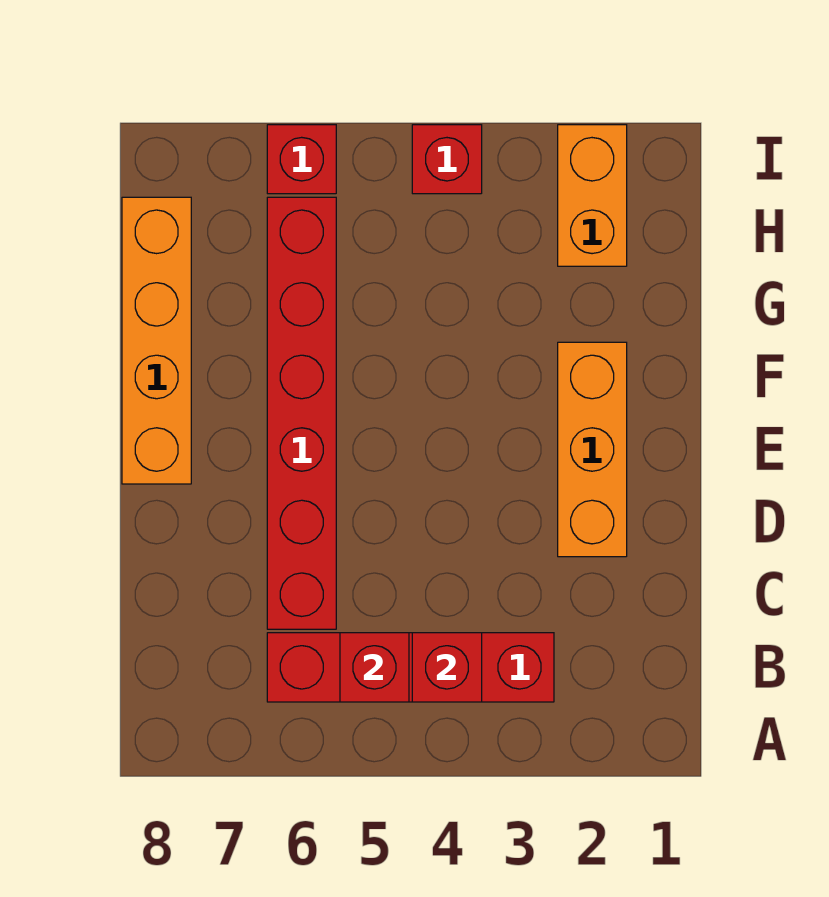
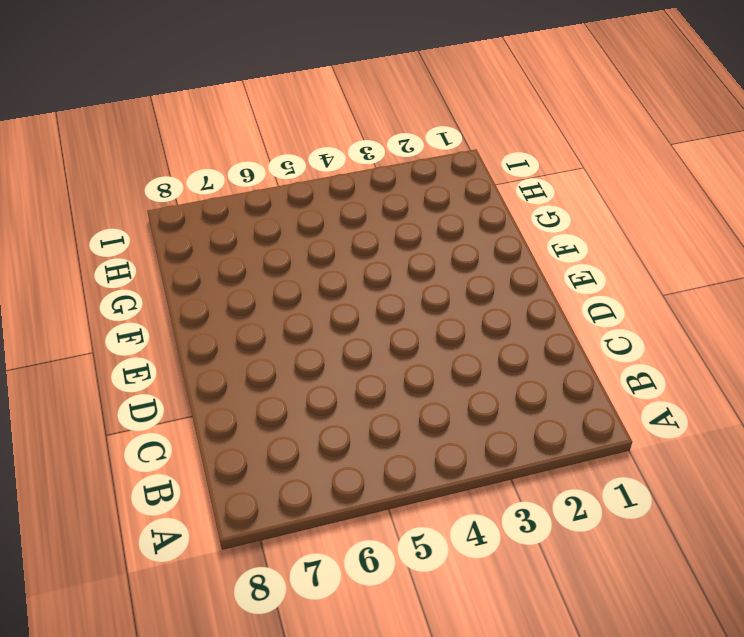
none -> red 1x4 brick [267,633,554,702]
none -> red 1x6 brick [267,197,336,629]

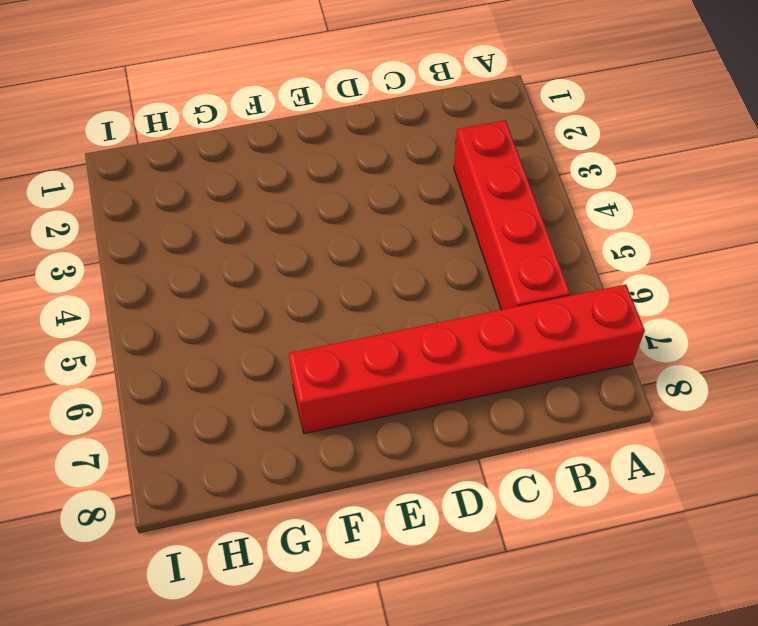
red 1x6 brick [289,285,645,434] -> red 1x6 brick moved to [267,197,336,629]
none -> orange 1x3 brick [558,342,627,557]
none -> orange 1x4 brick [122,197,191,484]

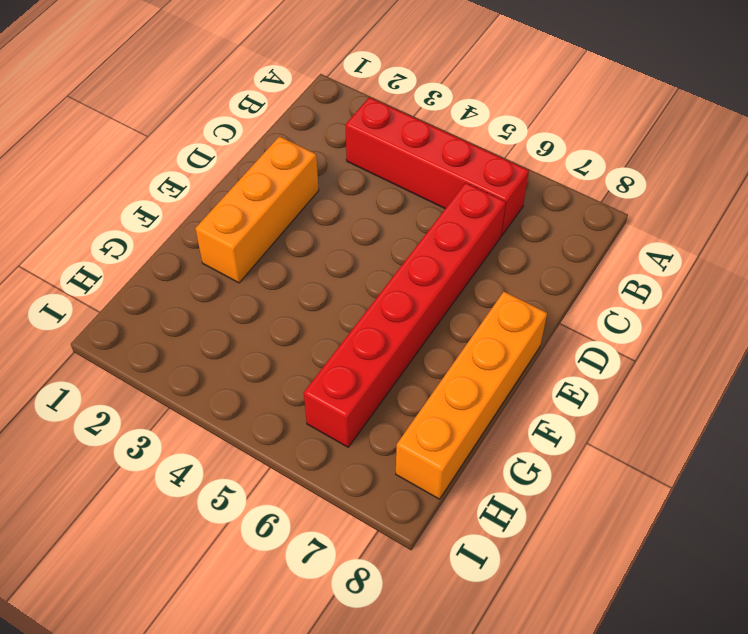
none -> orange 1x2 brick [558,125,627,266]
none -> red 1x1 brick [412,125,482,194]

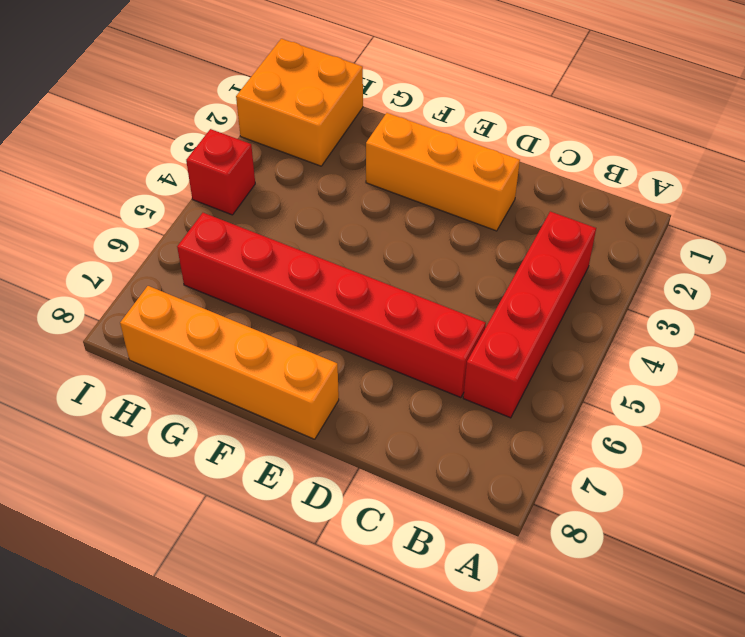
orange 2x2 brick [236,39,363,166] -> orange 1x2 brick [558,125,627,266]
none -> red 1x1 brick [267,125,336,194]
none -> red 1x1 brick [412,633,482,702]

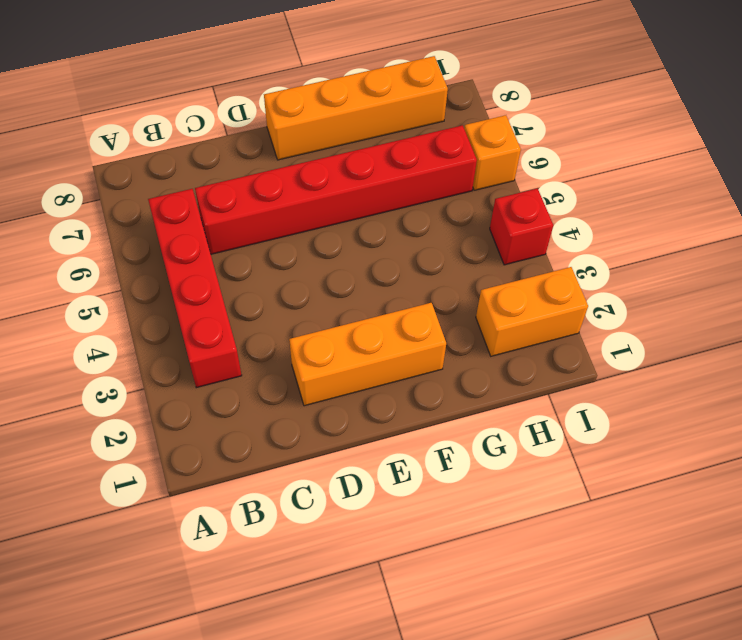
orange 1x1 brick [464,115,521,190] -> red 1x1 brick [267,125,336,194]
none -> red 1x1 brick [412,633,482,702]
none -> red 1x1 brick [340,633,409,702]

